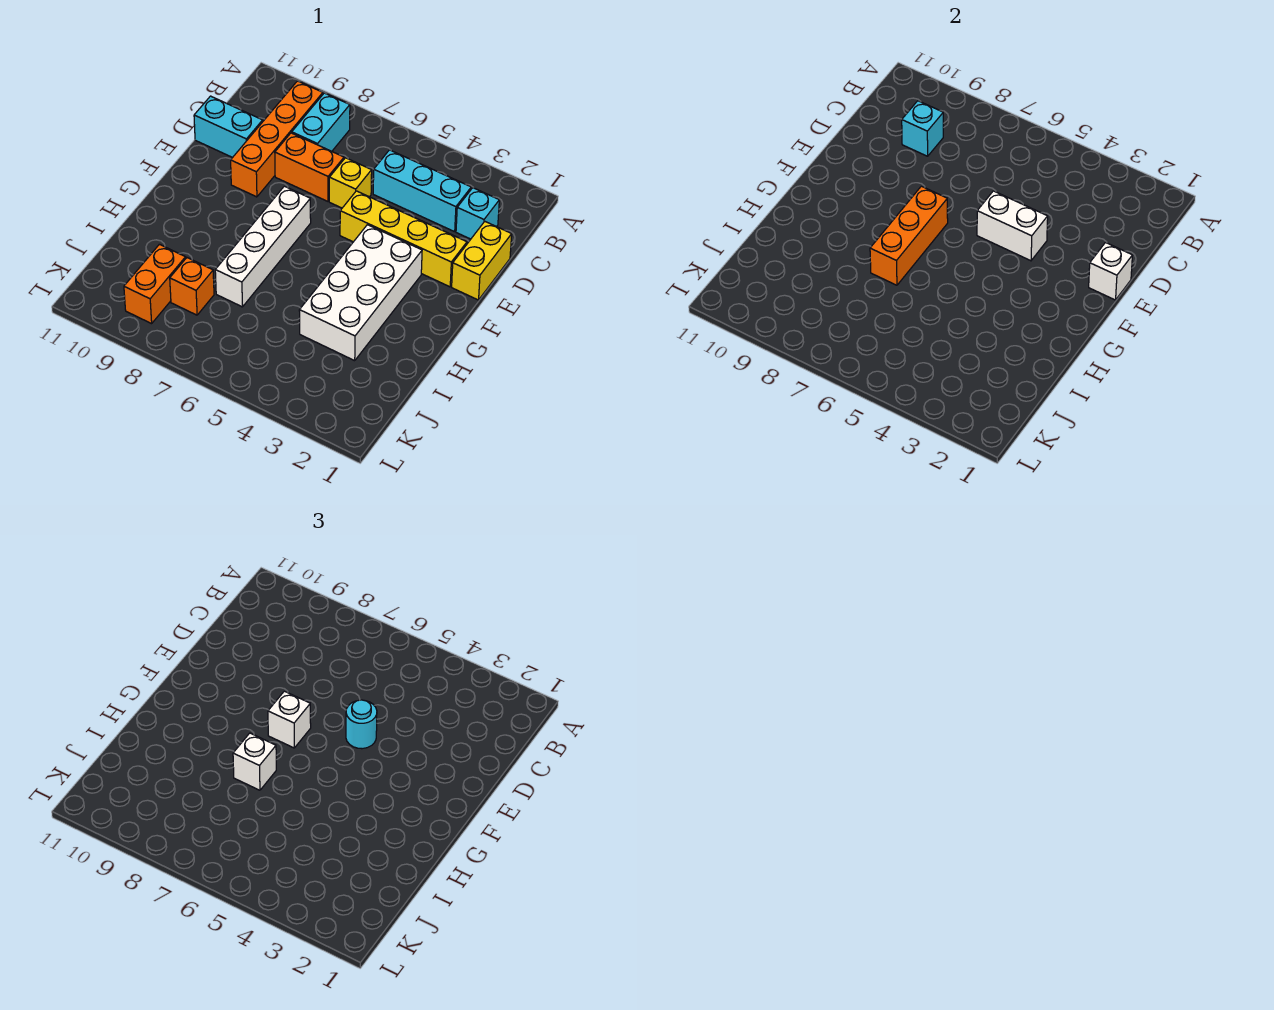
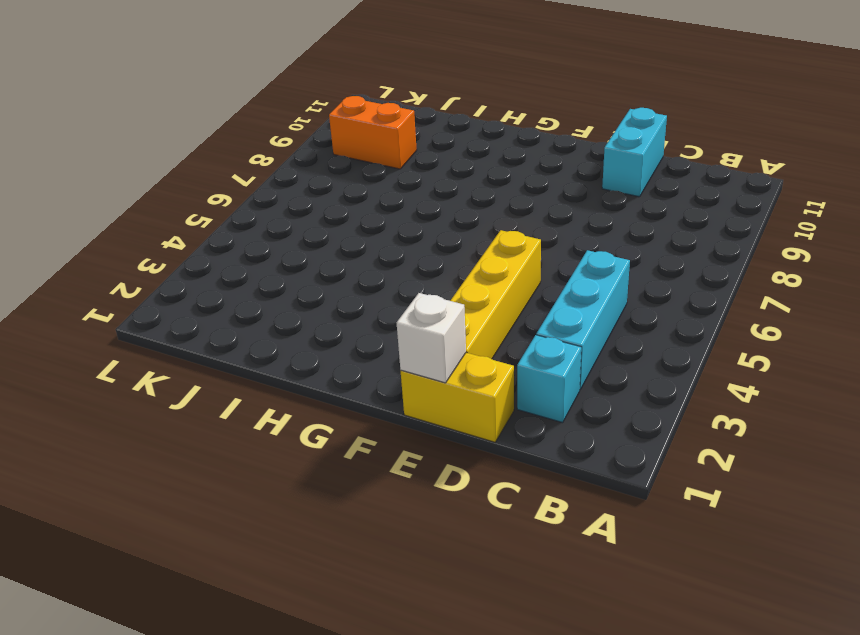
none -> cyan 1x2 brick [292,93,350,151]
none -> orange 1x4 brick [231,81,323,197]
none -> yellow 1x1 brick [329,158,372,208]

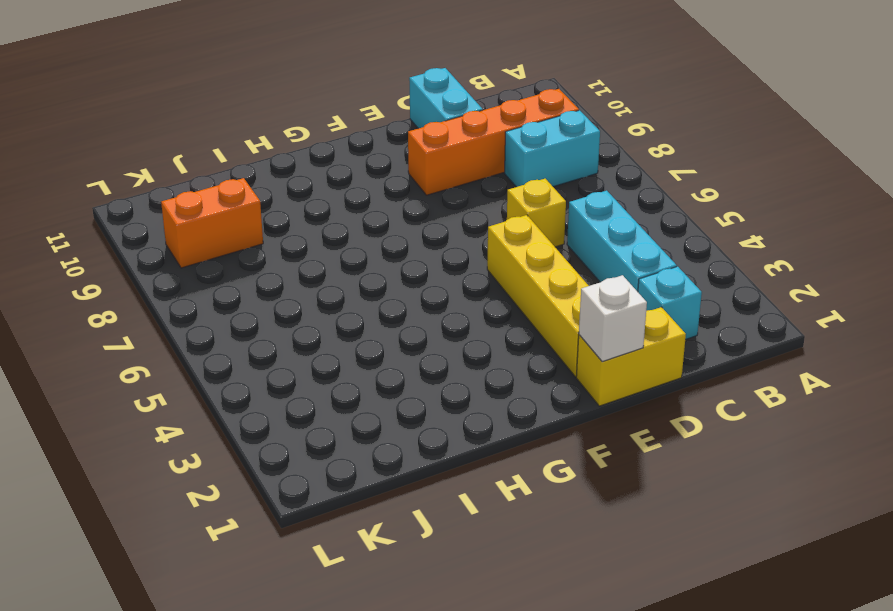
none -> orange 1x2 brick [275,133,344,201]
none -> white 2x4 brick [299,225,422,361]
none -> white 1x4 brick [215,186,311,307]

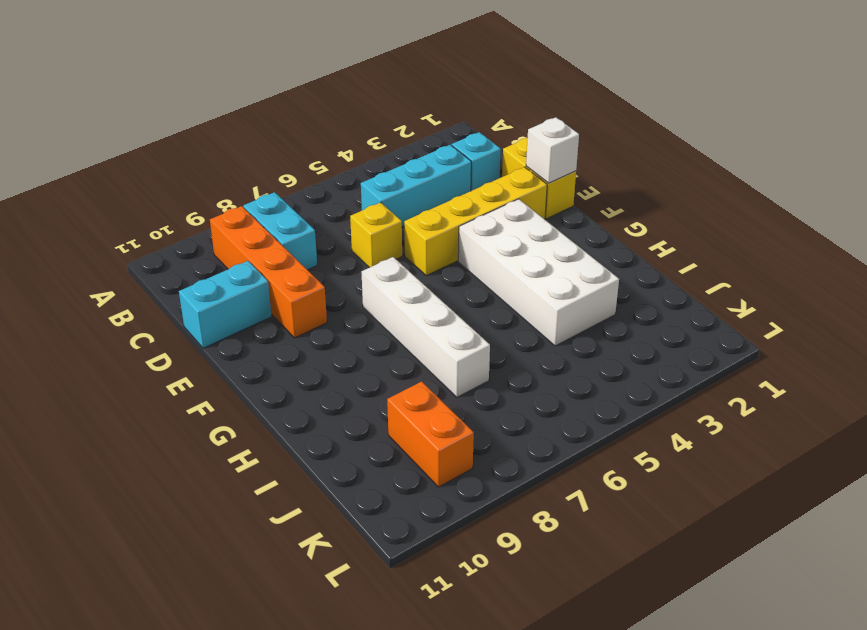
none -> orange 1x2 brick [275,133,344,201]
none -> orange 1x1 brick [170,258,214,315]
none -> cyan 1x1 brick [902,101,943,156]

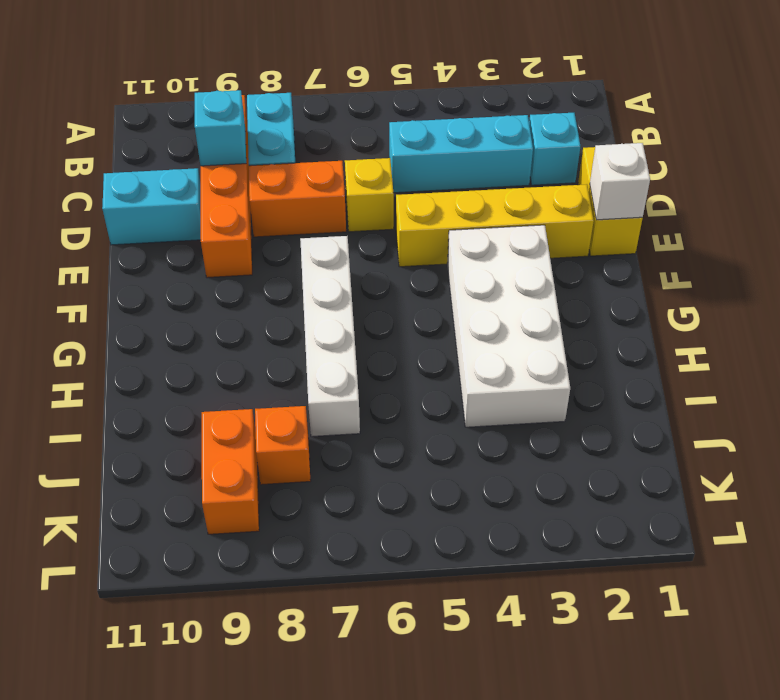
none -> white 1x2 brick [977,191,1048,261]
none -> orange 1x3 brick [870,186,948,285]
none -> cyan 1x1 round brick [346,700,377,749]

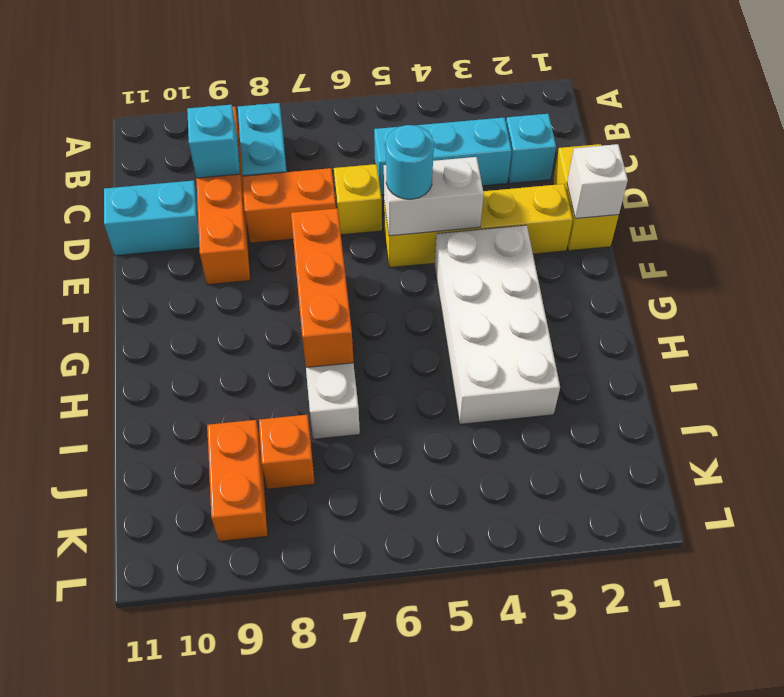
none -> white 1x1 brick [268,691,311,748]
none -> white 1x1 brick [233,733,276,790]

